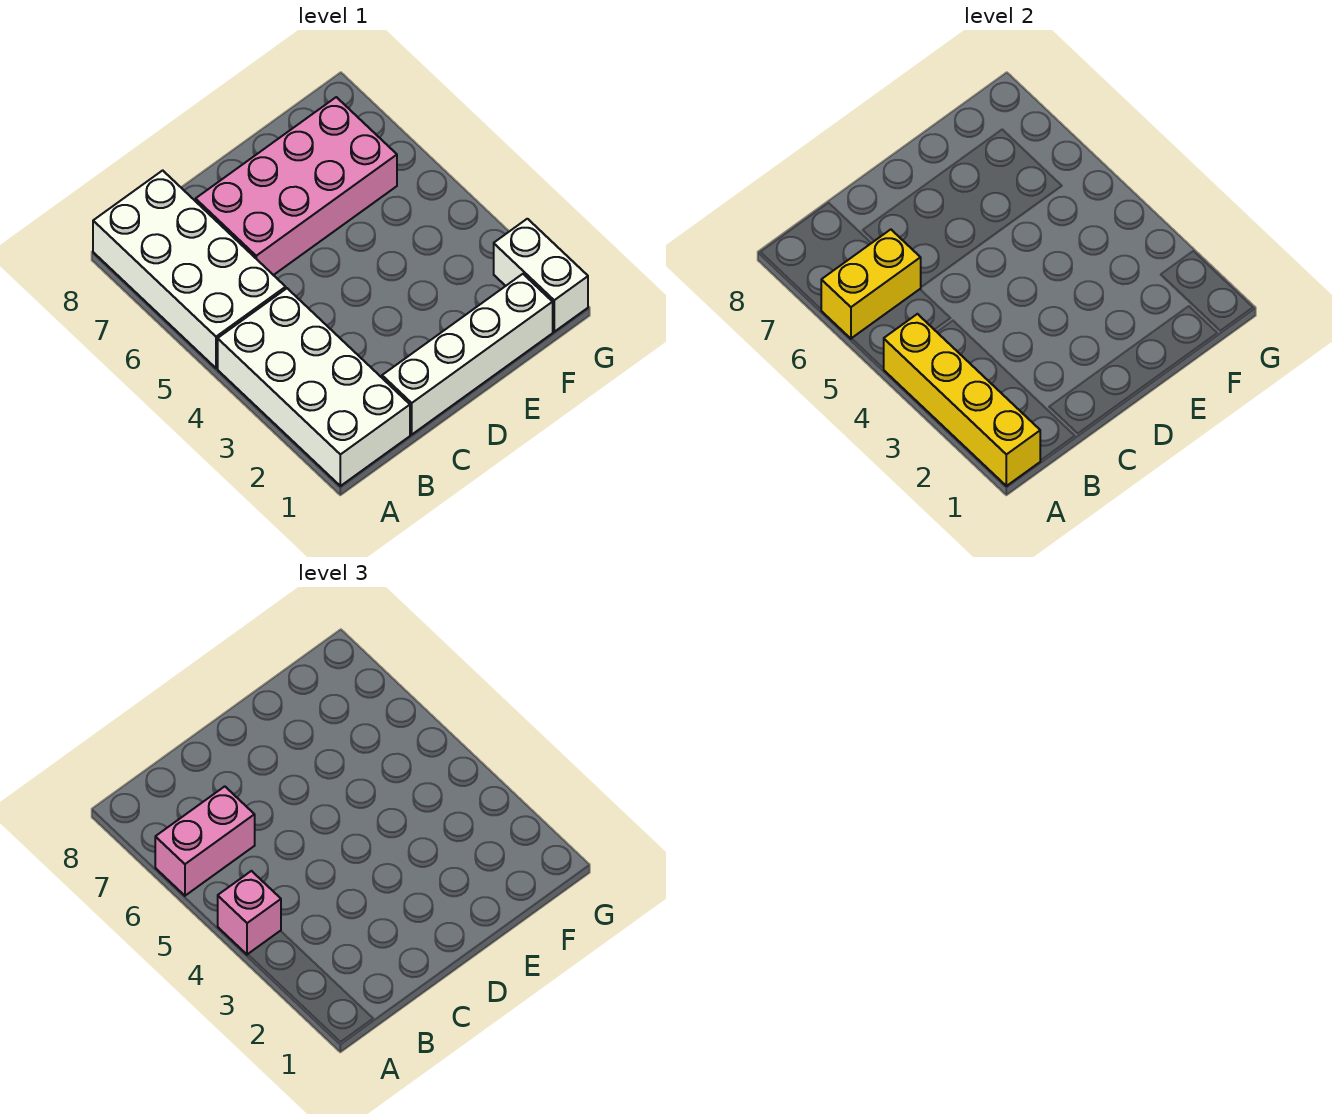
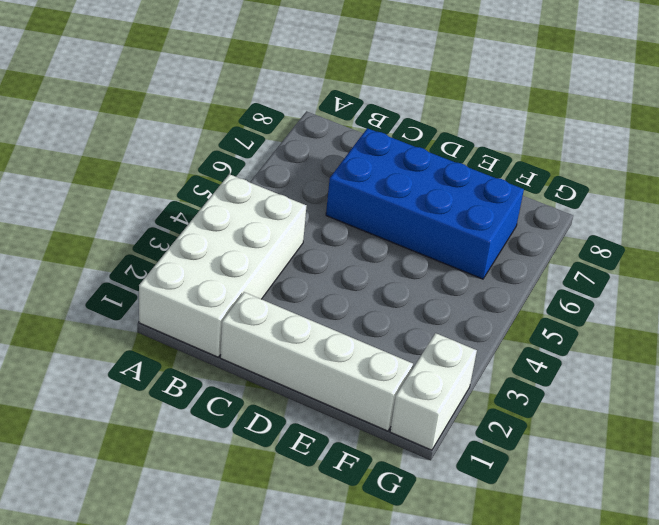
blue 2x4 brick [326,128,524,279] -> pink 2x4 brick [196,97,397,275]
none -> white 2x4 brick [93,170,286,368]
none -> yellow 1x4 brick [883,314,1040,486]

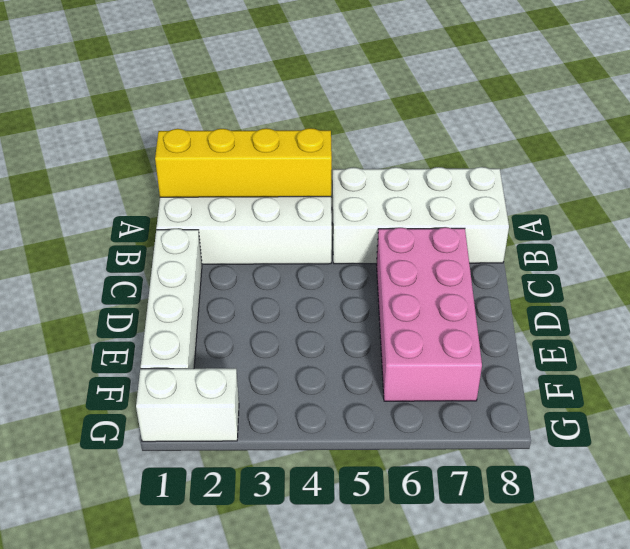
none -> yellow 1x2 brick [821,229,921,339]
none -> pink 1x1 brick [218,871,281,955]

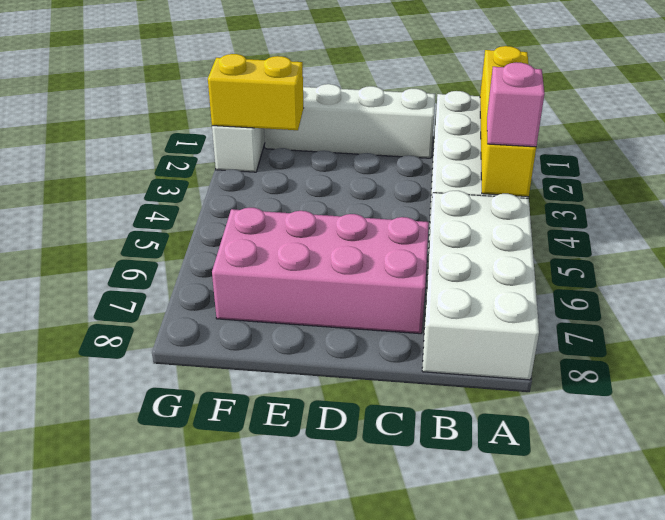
yellow 1x2 brick [208,54,303,130] -> yellow 1x2 brick moved to [821,229,921,339]
none -> pink 1x2 brick [155,786,255,896]

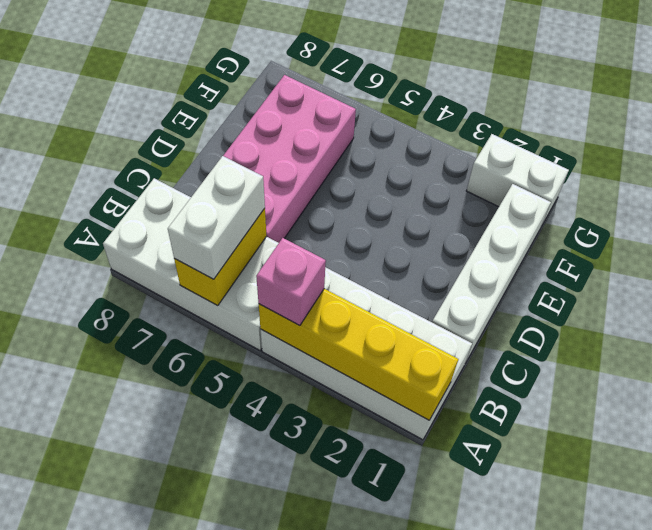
white 1x2 brick [168,156,265,279] -> pink 1x2 brick [155,786,255,896]

